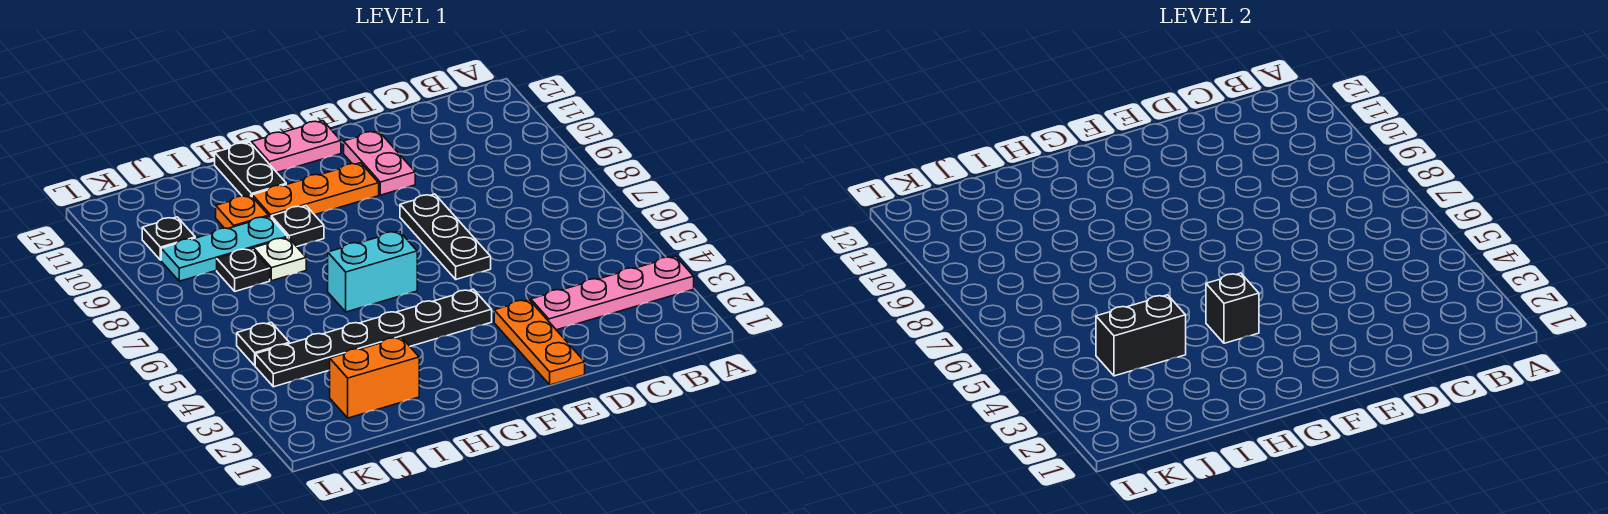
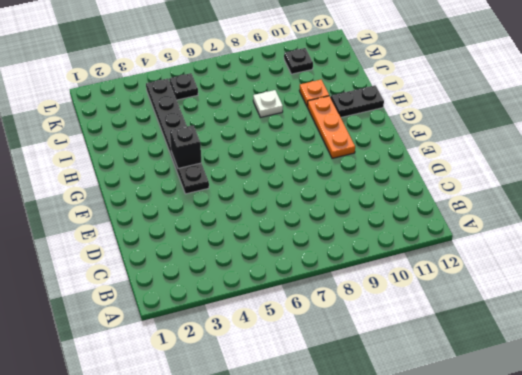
none -> pink 1x4 plate [531,256,694,330]
none -> orange 1x3 plate [494,300,585,385]
none -> black 1x3 plate [400,194,491,279]

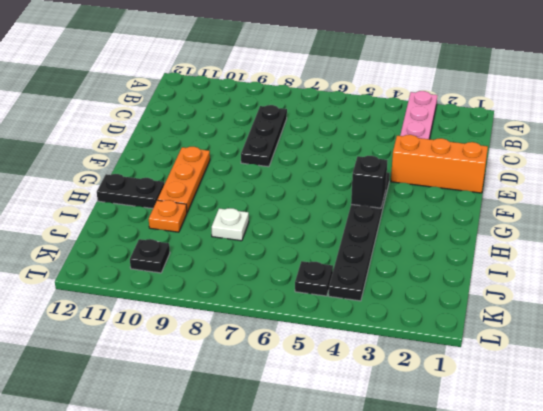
black 1x3 plate [241,105,287,167] -> black 1x3 plate turned to [400,194,491,279]
orange 1x3 brick [391,135,488,193] -> orange 1x3 plate [494,300,585,385]
none -> pink 1x2 plate [344,131,415,195]
none -> pink 1x2 plate [251,121,341,172]
none -> cyan 1x2 brick [328,231,417,312]

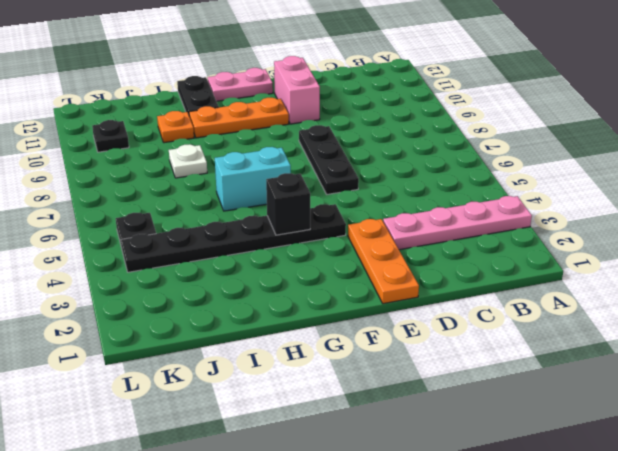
pink 1x2 brick [274,56,320,124] -> pink 1x2 plate [344,131,415,195]
none -> black 1x1 plate [271,206,324,247]
none -> orange 1x2 brick [330,337,419,418]
none -> cyan 1x3 plate [161,216,287,281]

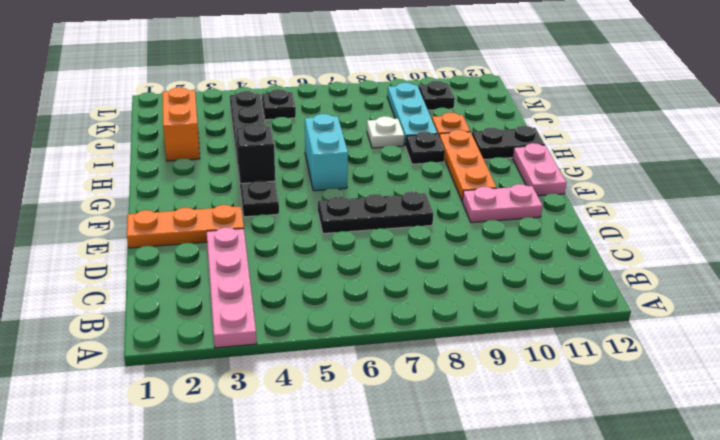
none -> black 1x1 plate [217,248,270,291]
none -> black 1x2 brick [1096,295,1186,376]

